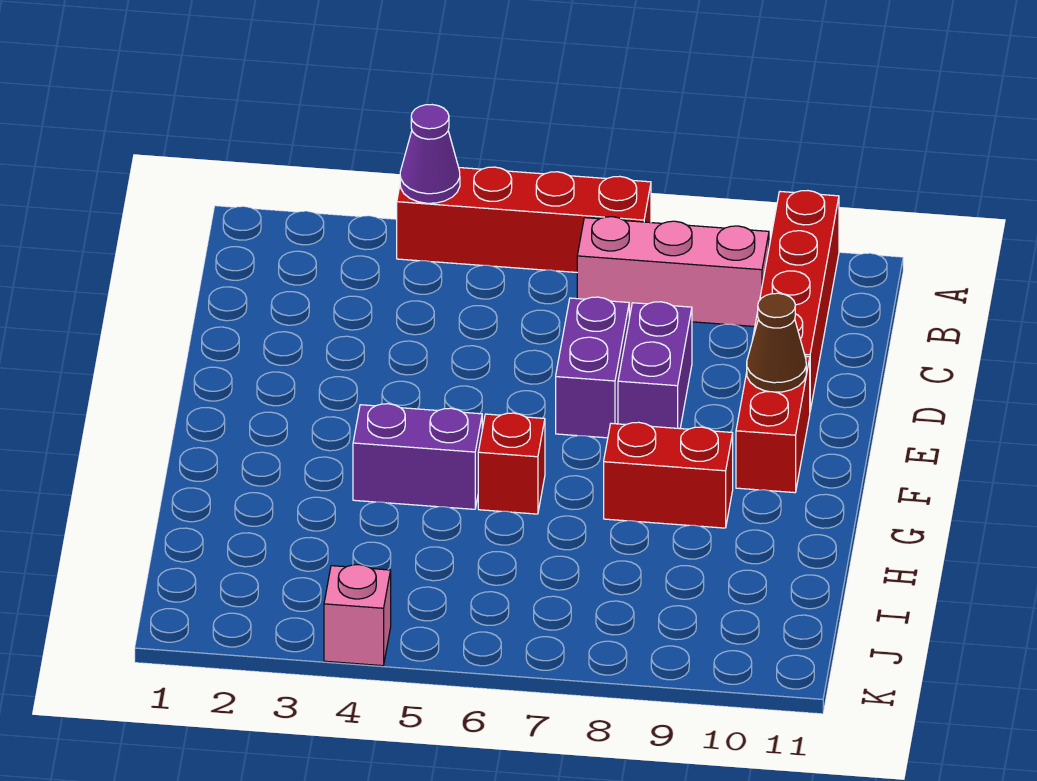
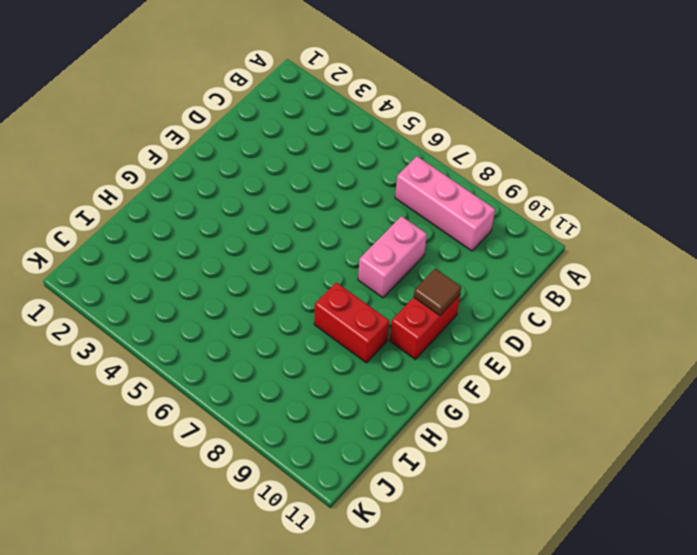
pink 1x2 brick [358,216,427,298] -> purple 1x2 brick [618,302,692,429]
brown 1x1 tile [414,269,461,315] -> brown 1x1 cone [747,293,806,392]
none -> red 1x4 brick [397,167,651,272]
none -> red 1x4 brick [753,191,839,410]
none -> purple 1x2 brick [556,297,629,438]

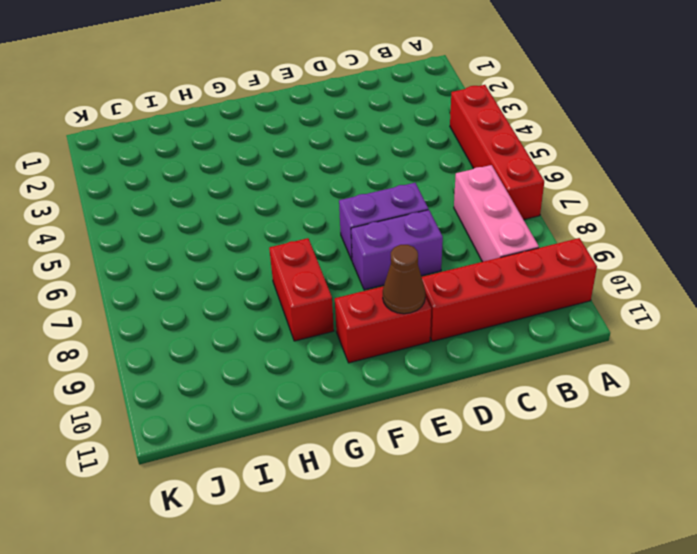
none -> purple 1x2 brick [353,404,482,509]
none -> red 1x1 brick [478,413,545,514]
none -> pink 1x1 brick [324,565,391,666]

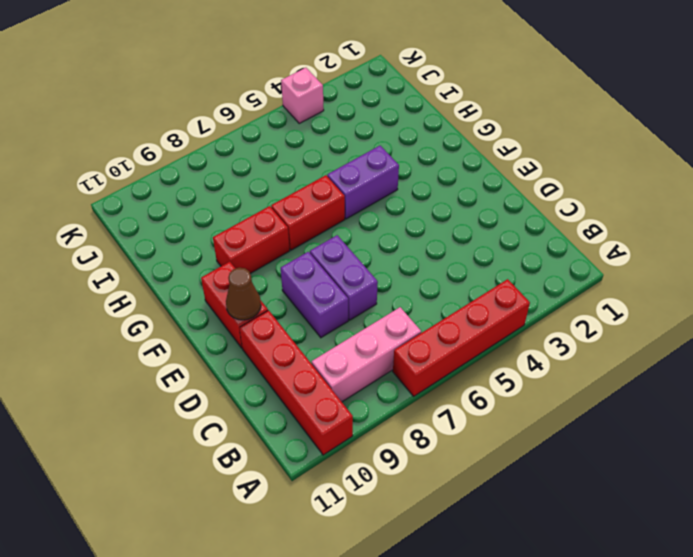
red 1x2 brick [271,175,345,250] -> red 1x1 brick [478,413,545,514]
none -> purple 1x1 cone [400,105,460,203]

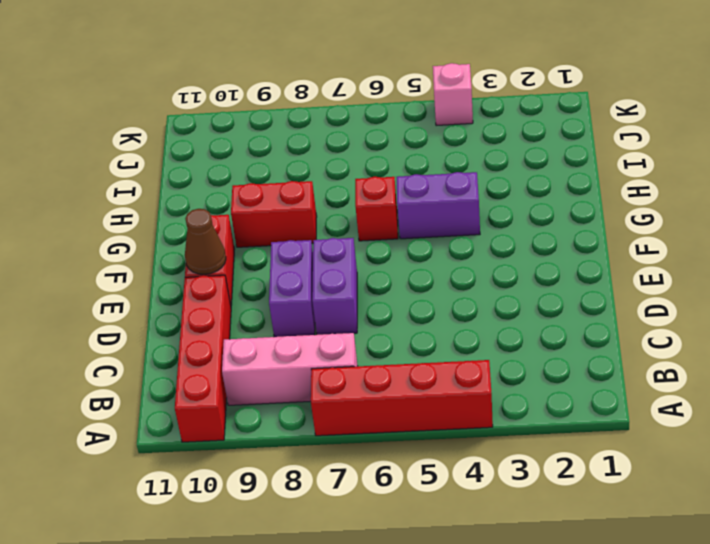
none -> purple 1x1 cone [400,105,460,203]

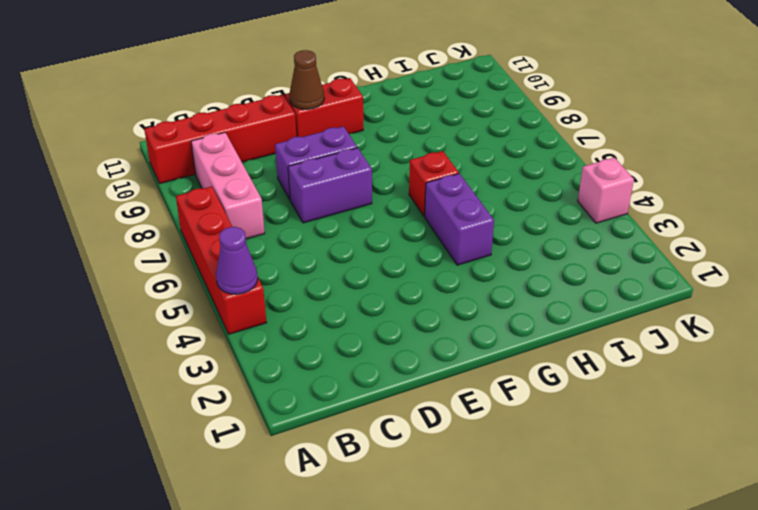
none -> red 1x2 brick [604,422,733,528]

